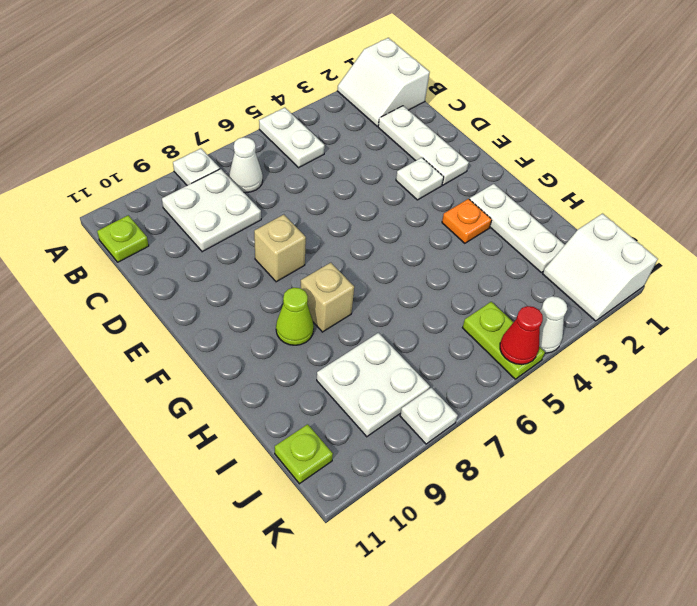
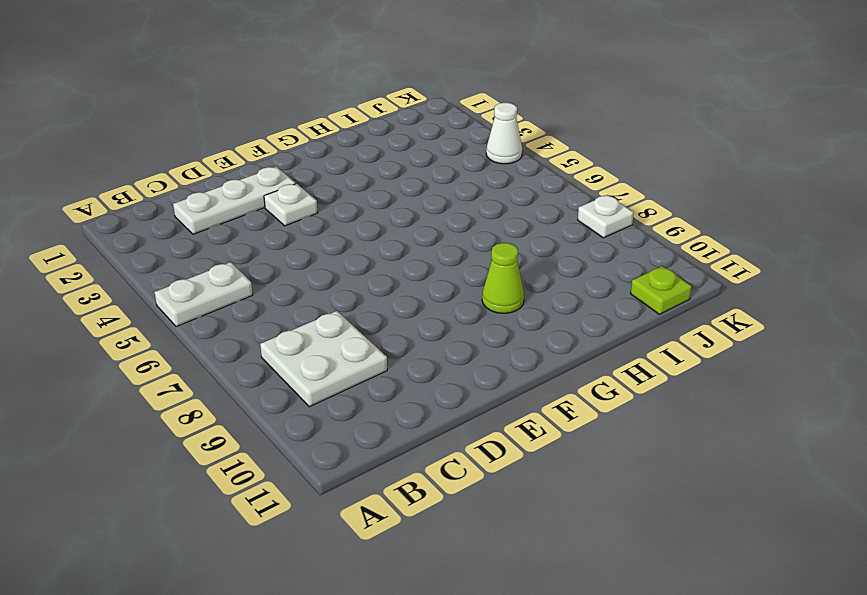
none -> white 2x2 slope [338,38,430,126]
none -> white 1x1 plate [173,149,220,185]
none -> white 1x1 cone [229,137,263,193]

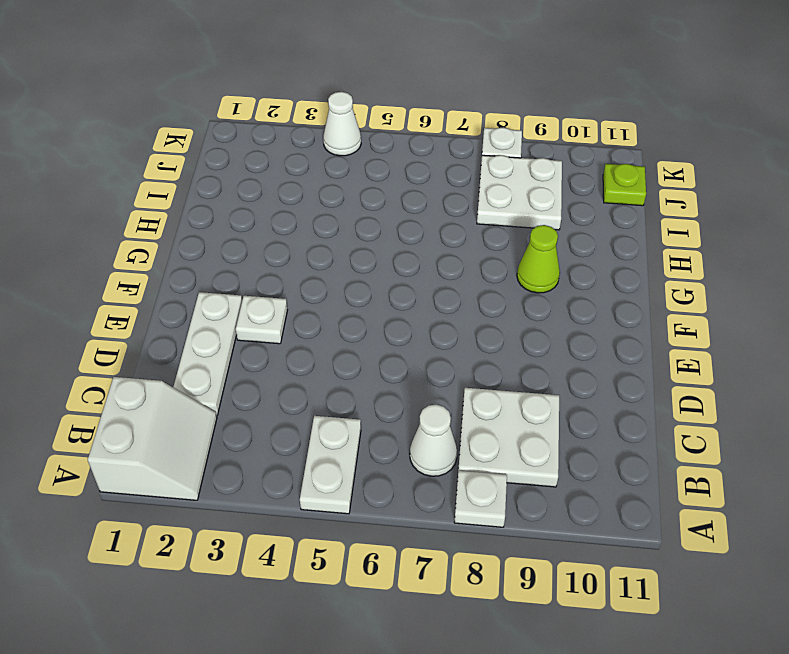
none -> lime 1x1 plate [97,215,149,262]
none -> tan 1x1 brick [254,215,306,282]
none -> white 1x3 plate [470,184,565,273]

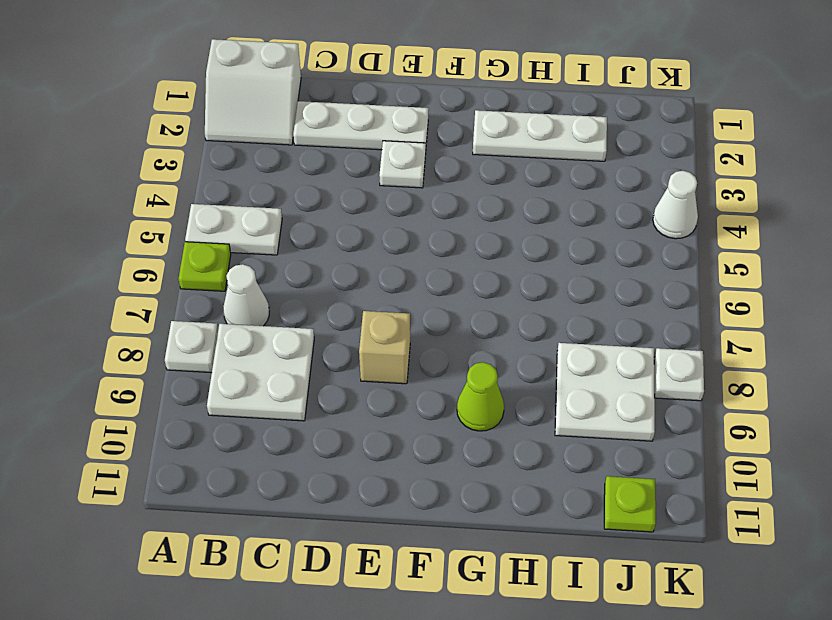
lime 1x1 plate [179,242,231,291] -> lime 1x1 plate moved to [97,215,149,262]
none -> orange 1x1 plate [442,199,492,243]
none -> tan 1x1 brick [301,263,354,332]
none -> white 2x2 slope [543,214,658,321]

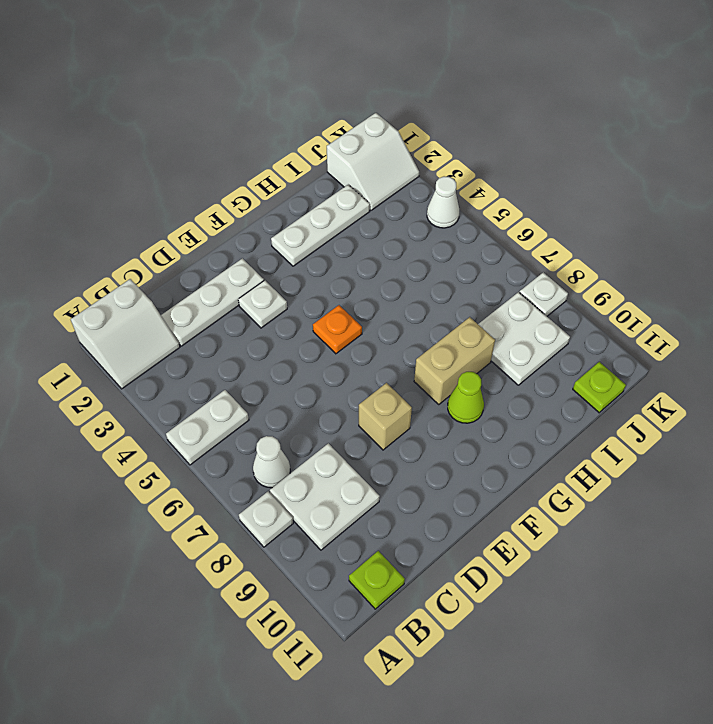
orange 1x1 plate [313,305,362,354] -> orange 1x1 plate moved to [442,199,492,243]
tan 1x2 brick [414,317,495,404] -> tan 1x1 brick [301,263,354,332]
none -> lime 1x2 plate [462,302,545,379]
none -> red 1x1 cone [500,306,543,365]

